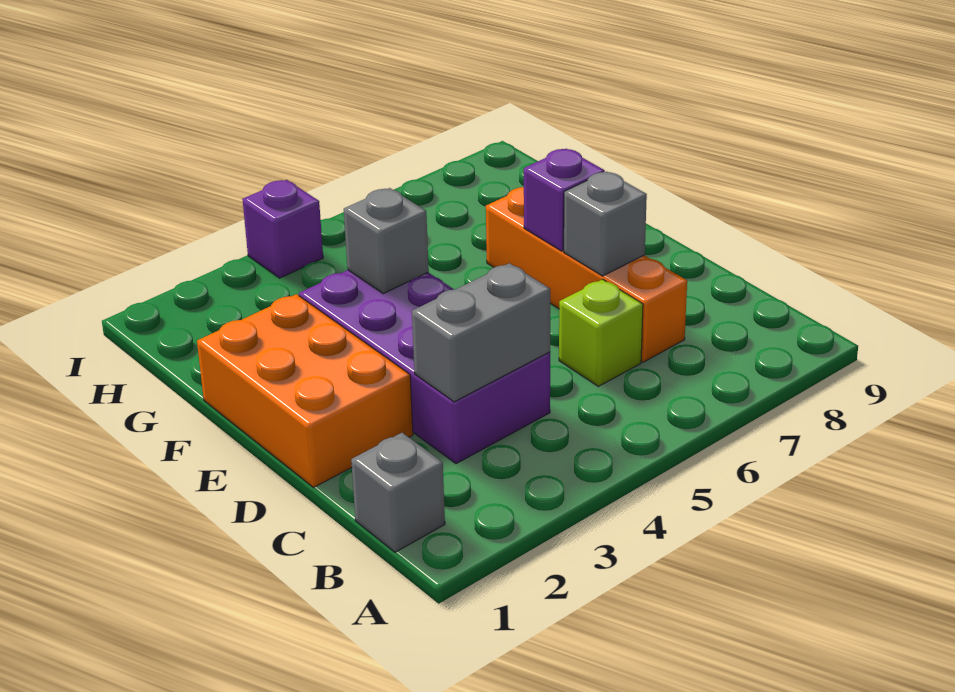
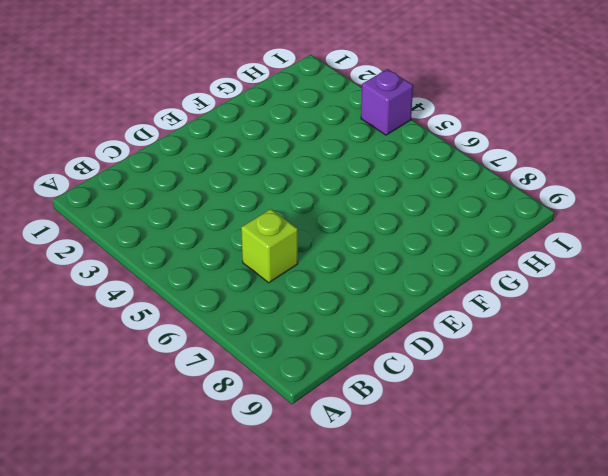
none -> grey 1x1 brick [351,433,445,552]
none -> purple 2x4 brick [299,270,550,464]

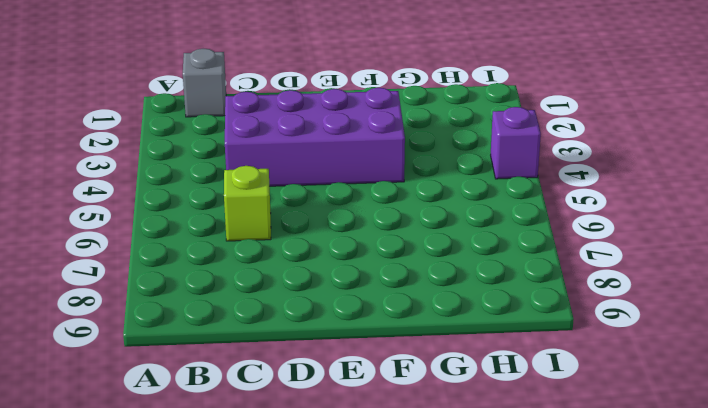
none -> orange 1x4 brick [486,187,687,362]
none -> orange 2x3 brick [197,294,413,487]

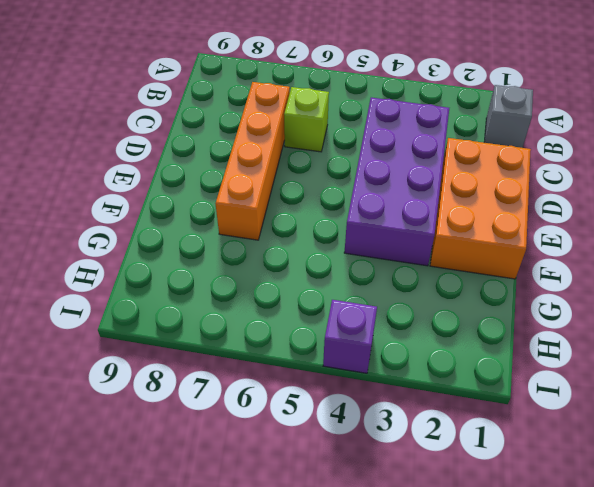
none -> grey 1x2 brick [412,263,550,402]
none -> grey 1x1 brick [564,171,647,276]

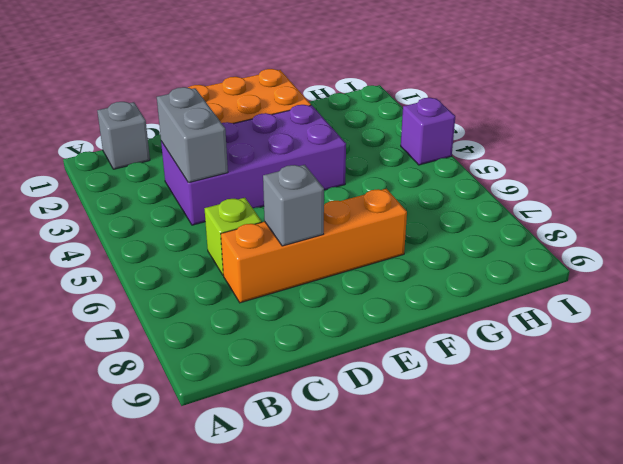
none -> purple 1x1 brick [524,149,605,251]
none -> grey 1x1 brick [344,188,429,294]

